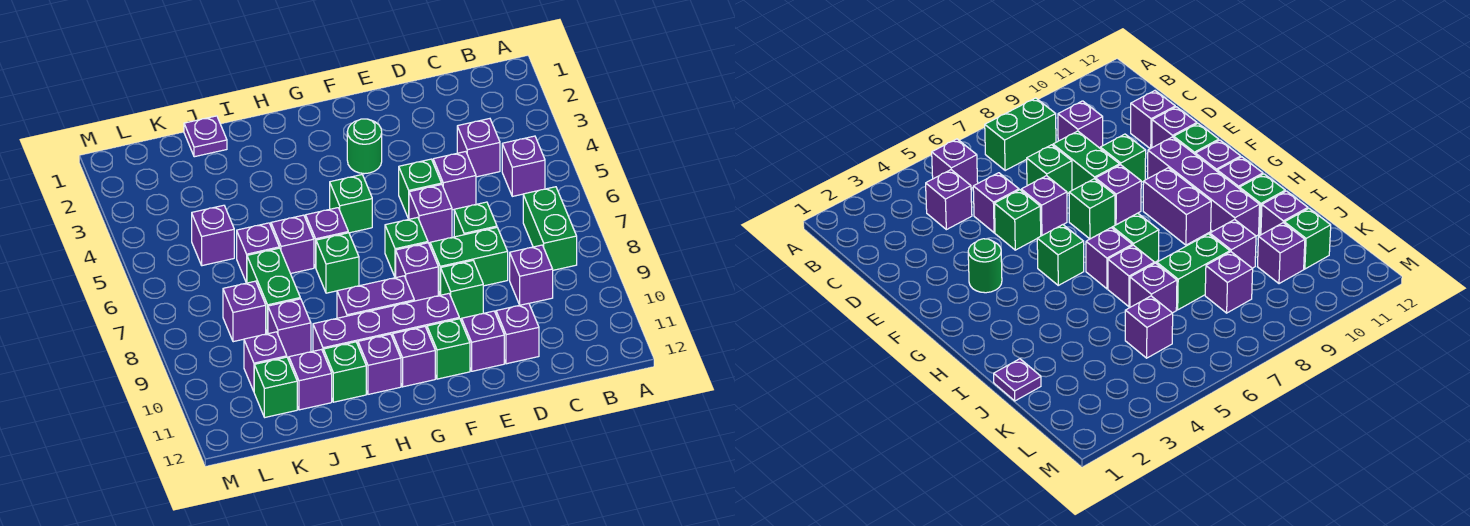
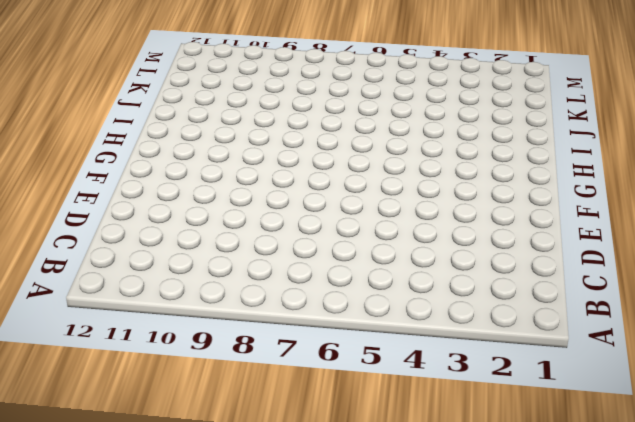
none -> purple 1x1 brick [502,136,545,196]
none -> green 1x2 brick [523,187,577,270]
none -> purple 1x1 brick [457,119,500,177]
none -> purple 1x1 brick [510,245,553,305]

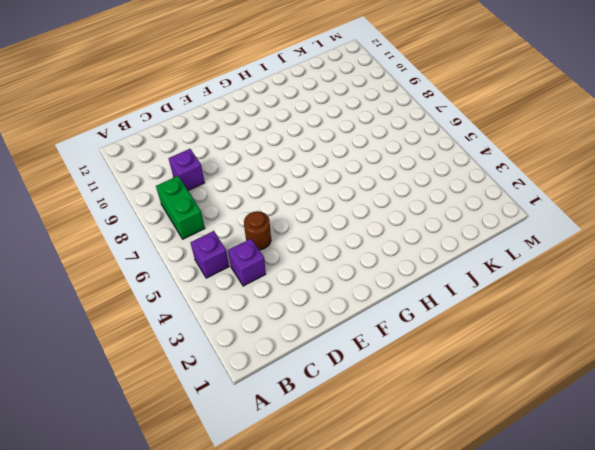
brown 1x1 round brick [244,211,271,250] -> purple 1x1 brick [433,152,476,210]
none -> green 1x1 brick [454,202,497,237]
none -> green 1x2 brick [430,228,508,295]
none -> purple 1x1 brick [496,303,539,364]
none -> green 1x1 brick [399,159,442,219]

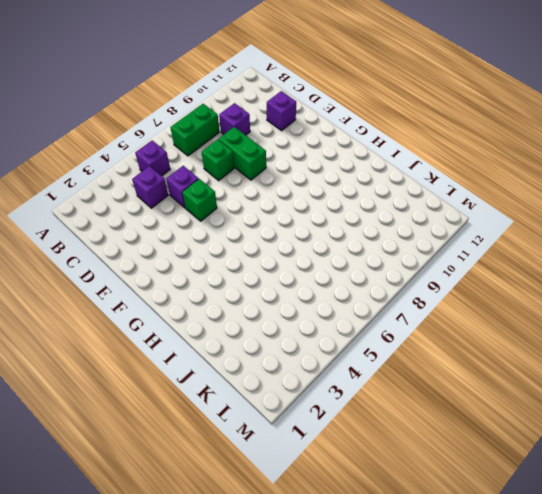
none -> purple 1x1 brick [409,184,452,243]
none -> green 1x1 brick [441,261,483,319]
none -> purple 1x1 brick [462,311,504,371]
none -> green 1x1 round brick [347,119,382,174]

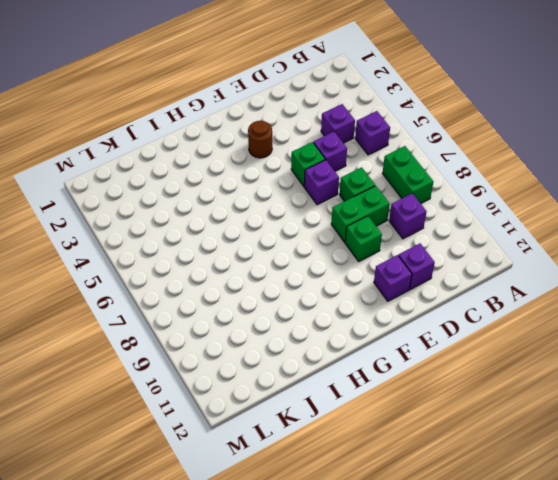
brown 1x1 round brick [248,121,272,158] -> green 1x1 round brick [347,119,382,174]
none -> green 1x1 brick [385,217,428,278]
none -> purple 1x1 brick [396,243,438,301]
none -> purple 1x4 brick [313,294,459,351]
none -> green 1x1 brick [427,319,470,379]

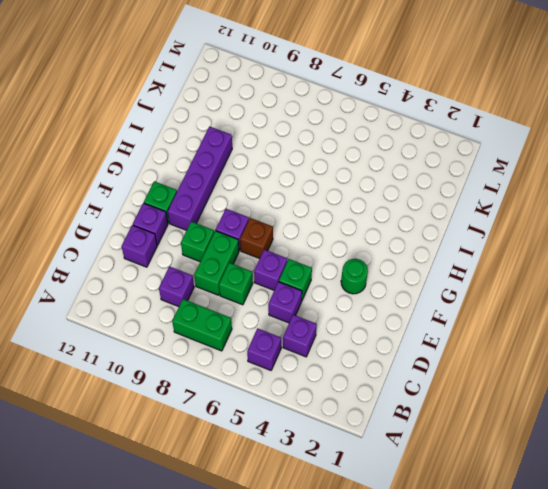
brown 1x1 brick [240,218,273,259] -> green 1x1 brick [385,217,428,278]
none -> green 1x1 brick [330,175,372,233]
none -> purple 1x2 brick [337,276,414,318]
none -> purple 1x1 brick [393,327,435,387]
none -> purple 1x1 brick [306,208,348,268]

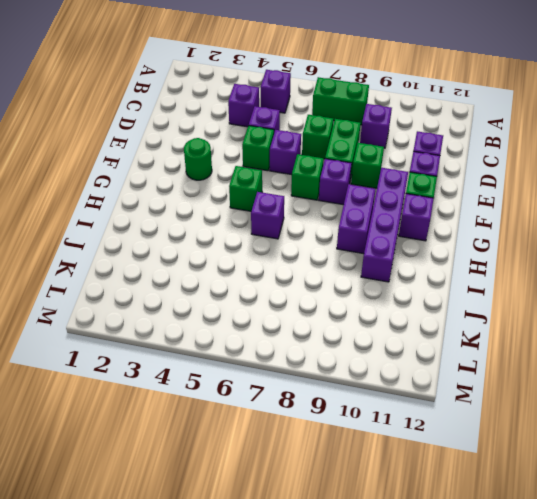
none -> green 1x1 brick [316,233,359,293]
none -> purple 1x1 brick [358,334,401,394]
none -> purple 1x1 brick [271,215,314,274]
none -> green 1x1 brick [323,342,366,402]

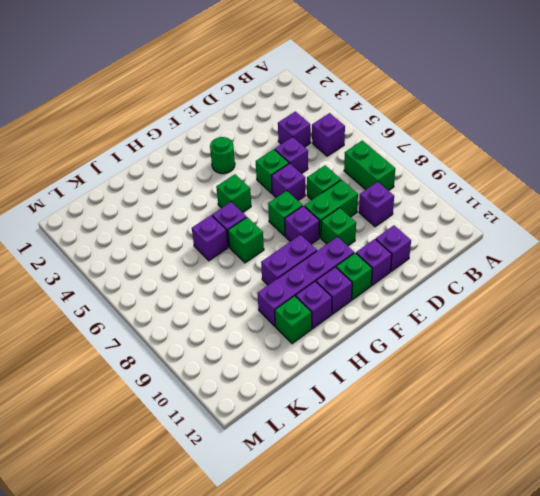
none -> purple 1x1 plate [184,116,227,157]
none -> purple 1x1 brick [237,223,279,283]
none -> green 1x2 brick [247,248,300,334]
none -> purple 1x1 brick [268,299,311,357]

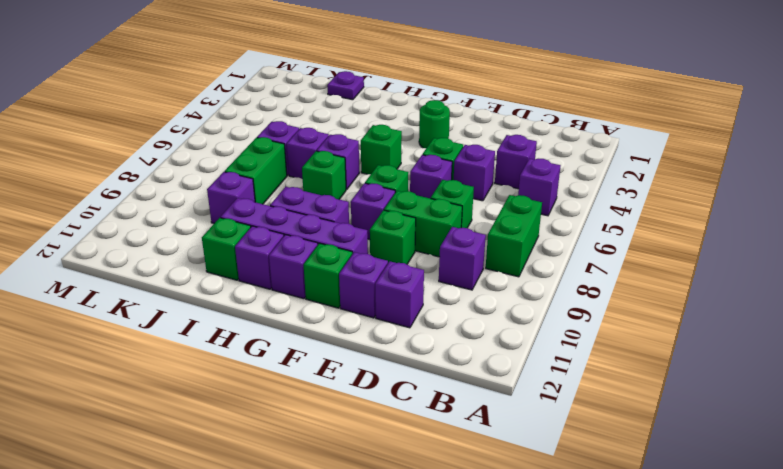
none -> purple 1x1 brick [289,349,332,410]
none -> purple 1x1 brick [192,205,234,266]
none -> purple 1x1 brick [223,281,266,342]
none -> purple 1x1 brick [244,332,287,391]

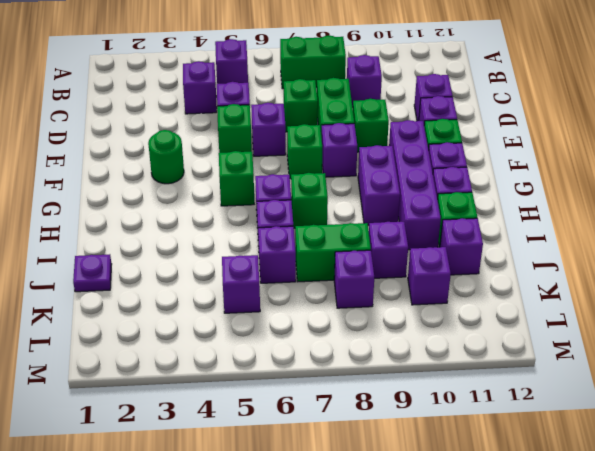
none -> green 1x1 brick [254,357,297,417]

